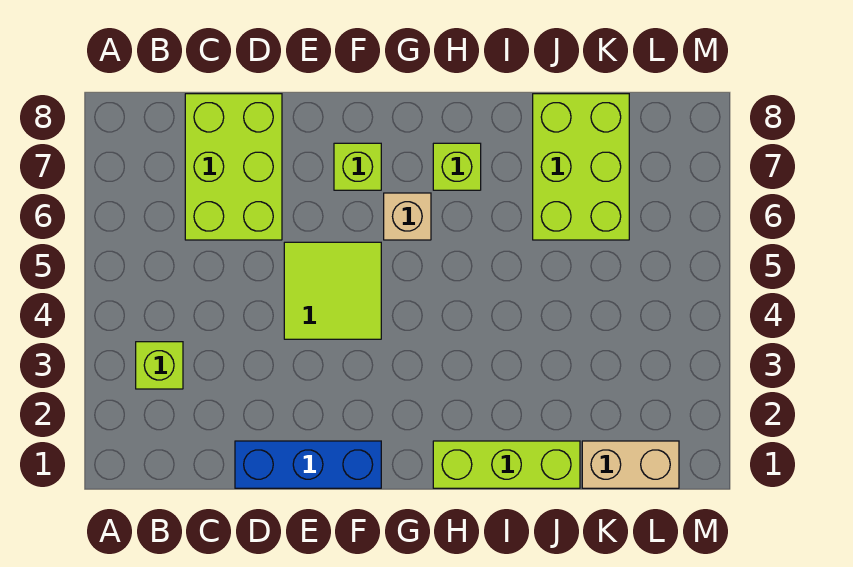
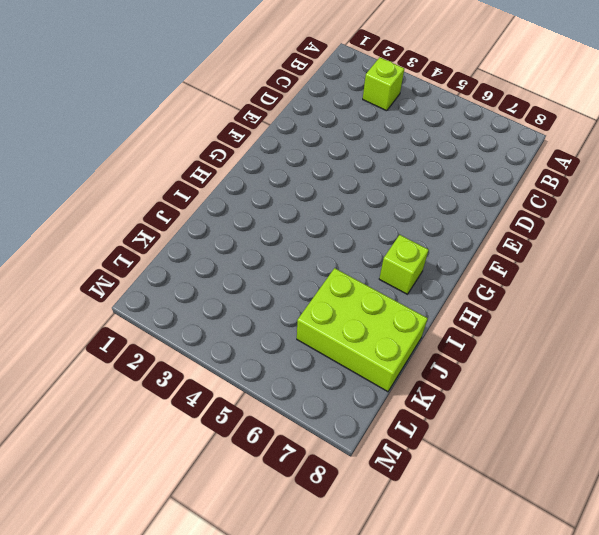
none -> lime 2x3 brick [185,94,282,240]
none -> blue 1x3 brick [235,441,381,488]

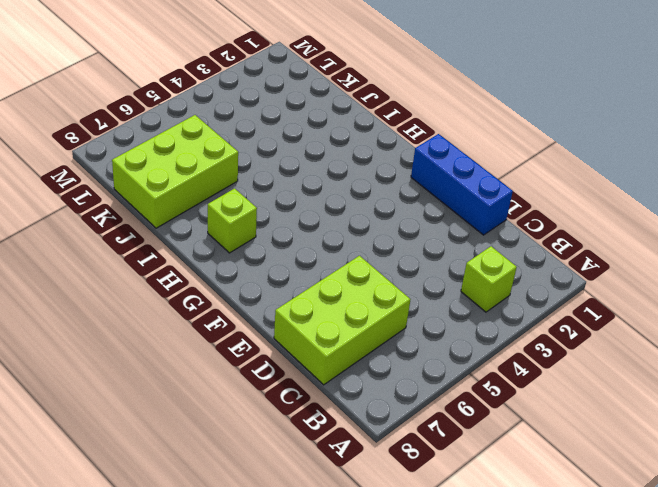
none -> lime 2x2 tile [284,242,381,339]
none -> lime 1x1 brick [334,143,381,190]

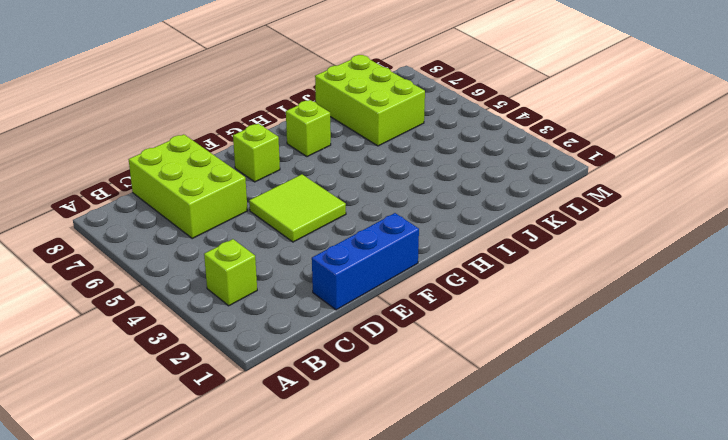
none -> tan 1x1 brick [384,193,431,240]
none -> lime 1x3 brick [433,441,580,488]

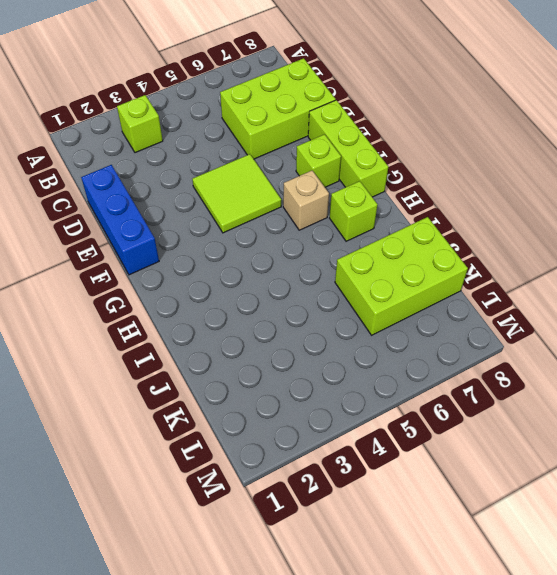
lime 1x3 brick [308,100,388,197] -> lime 1x3 brick moved to [433,441,580,488]
none -> tan 1x2 brick [582,441,679,488]

